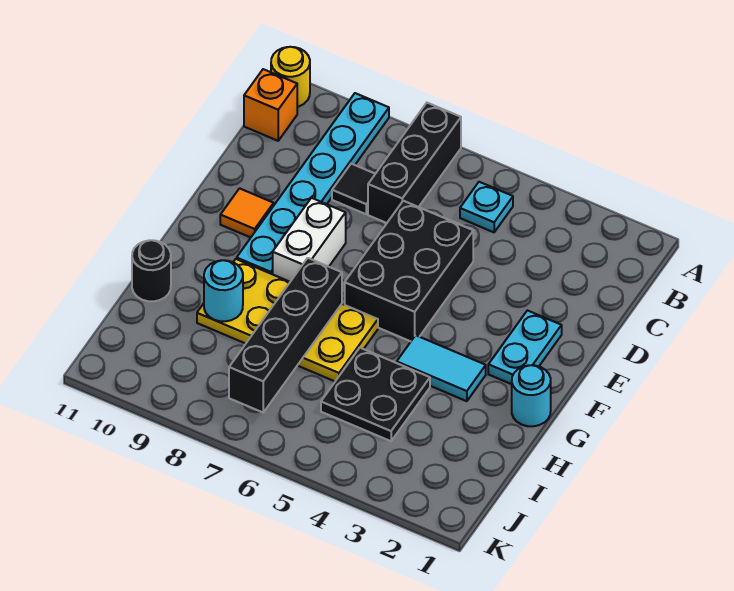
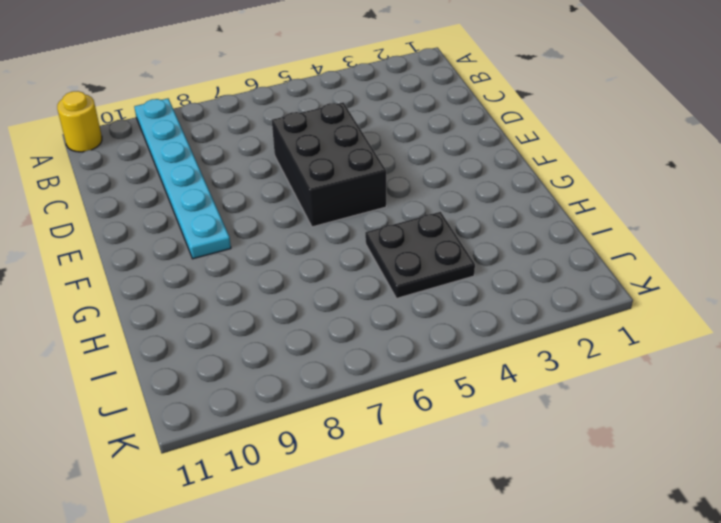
none -> black 1x3 brick [368,103,461,223]
none -> cyan 1x1 plate [460,182,513,232]
none -> orange 1x1 brick [244,69,297,141]

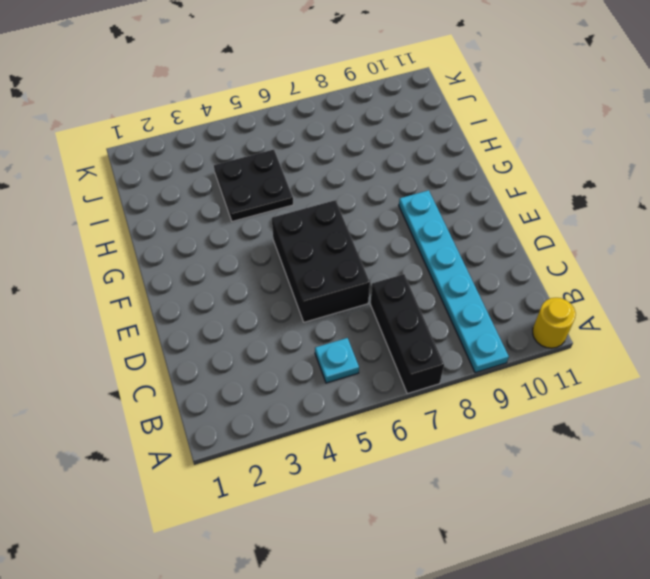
none -> orange 1x1 brick [244,69,297,141]
none -> black 1x1 tile [332,164,375,214]
none -> cyan 1x2 plate [488,310,562,384]

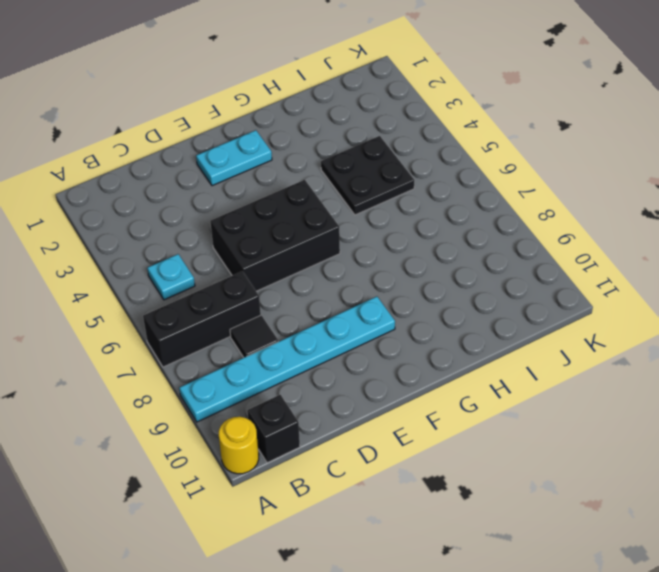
black 1x1 brick [247,395,300,463] -> orange 1x1 brick [244,69,297,141]
none -> white 1x2 brick [273,198,346,282]
none -> orange 1x1 tile [220,188,274,238]
none -> cyan 1x1 round brick [512,365,551,426]

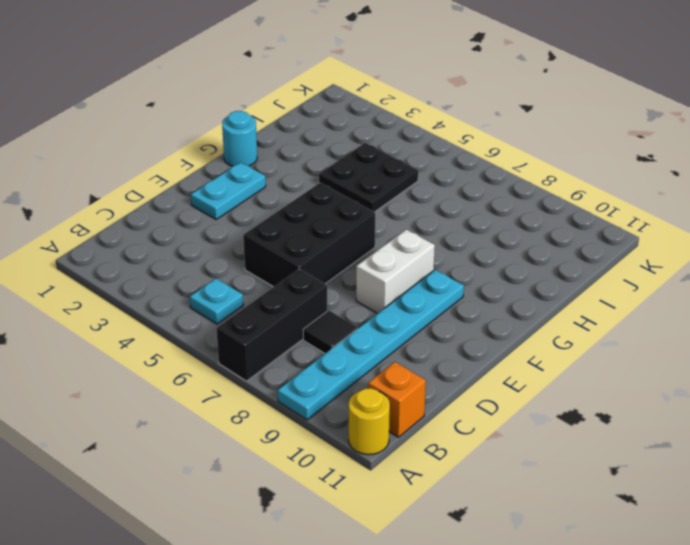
none -> orange 1x1 tile [220,188,274,238]
none -> cyan 1x2 tile [397,335,486,401]
none -> yellow 2x4 plate [197,259,378,381]

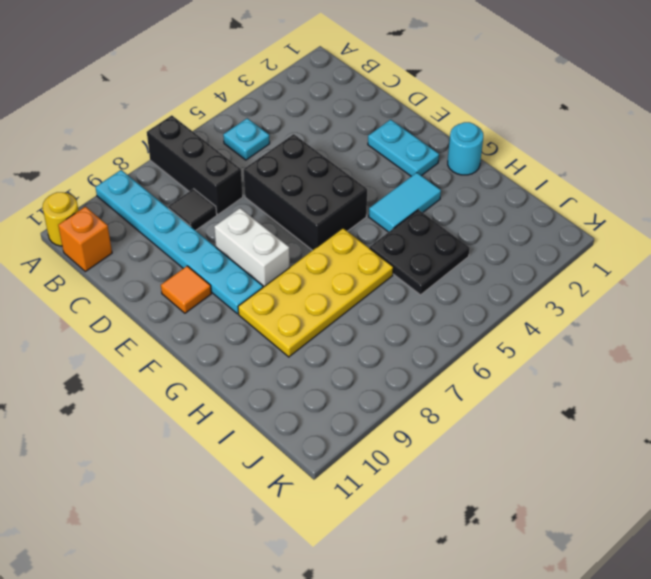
none -> black 1x1 round brick [132,240,171,301]
none -> black 1x4 brick [229,258,342,412]
none -> cyan 1x1 round brick [204,260,243,321]

